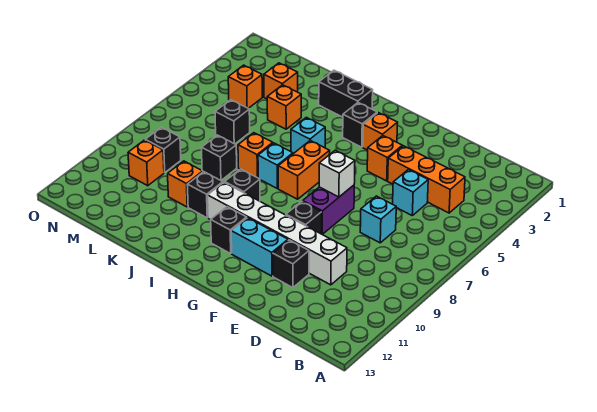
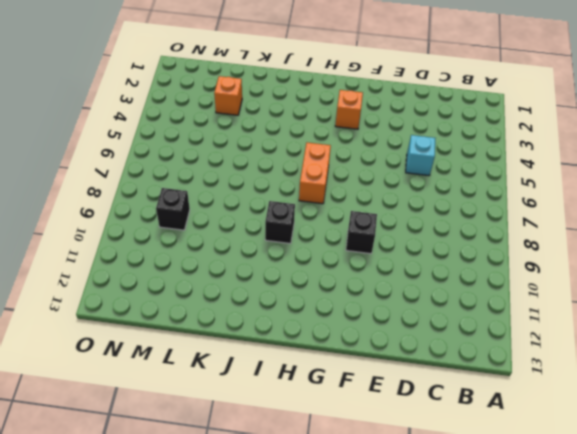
none -> orange 1x3 brick [388,146,465,213]
none -> cyan 1x1 brick [360,196,396,243]
none -> white 1x6 brick [208,182,347,285]

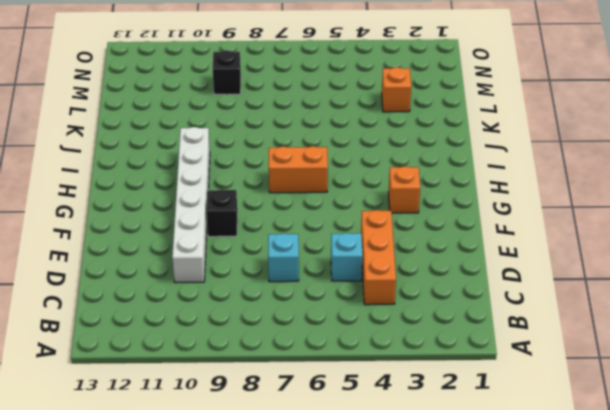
none -> black 1x1 brick [273,240,309,288]
none -> orange 1x1 brick [367,136,402,181]
none -> purple 1x2 brick [303,185,354,234]

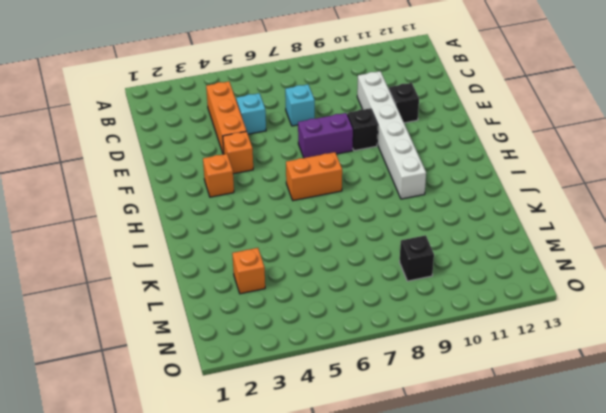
none -> cyan 1x2 brick [231,218,288,276]
none -> black 1x1 brick [343,103,377,147]
none -> black 1x1 brick [211,207,247,253]

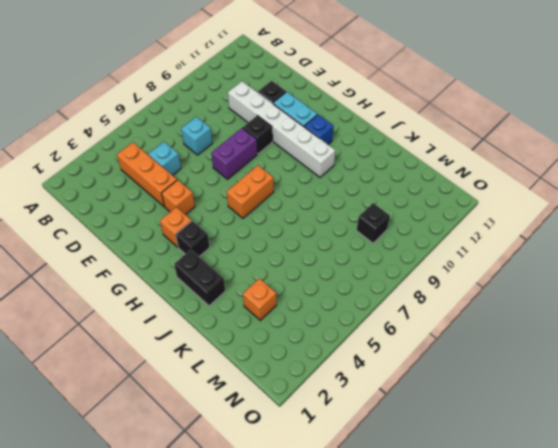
blue 1x1 brick [304,114,333,144] -> black 1x1 brick [211,207,247,253]
none -> cyan 1x1 brick [291,117,325,154]
none -> cyan 1x1 brick [258,143,293,189]
none -> black 1x1 brick [225,169,260,201]

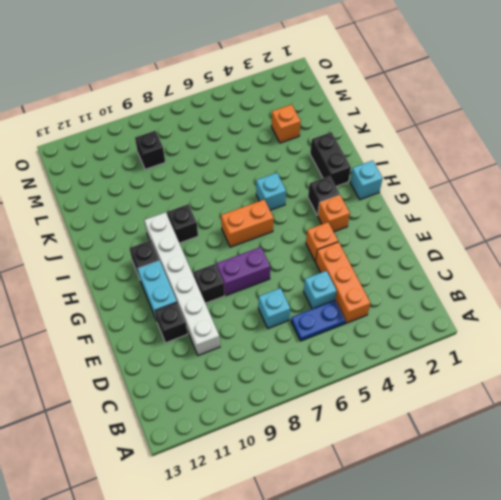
blue 1x2 plate [291,300,346,341] -> none
cyan 1x1 brick [350,161,383,200] -> cyan 1x1 brick moved to [258,143,293,189]
none -> orange 1x1 brick [238,133,273,178]
none -> black 1x1 brick [187,172,223,218]
none -> orange 1x1 brick [267,85,301,129]

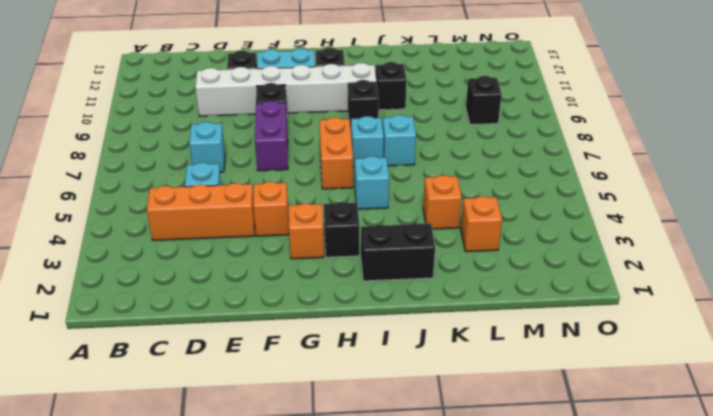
cyan 1x1 brick [383,115,416,166] -> orange 1x1 brick [238,133,273,178]
none -> black 1x1 brick [202,135,237,180]
none -> orange 1x1 brick [168,161,203,207]
none -> black 1x1 brick [215,100,250,144]

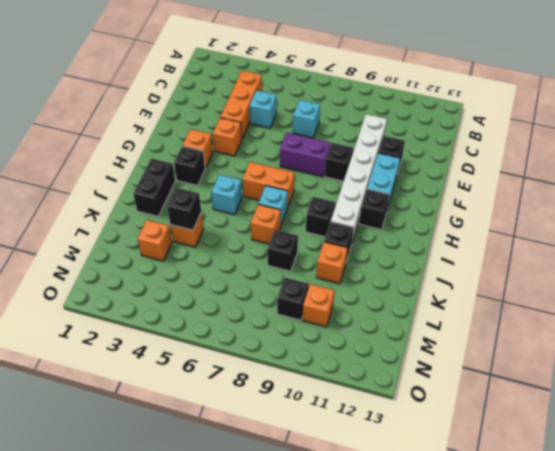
black 1x1 brick [167,188,201,230] -> black 1x1 brick moved to [215,100,250,144]
none -> orange 1x1 brick [228,65,262,108]
none -> white 1x1 brick [319,151,355,197]

